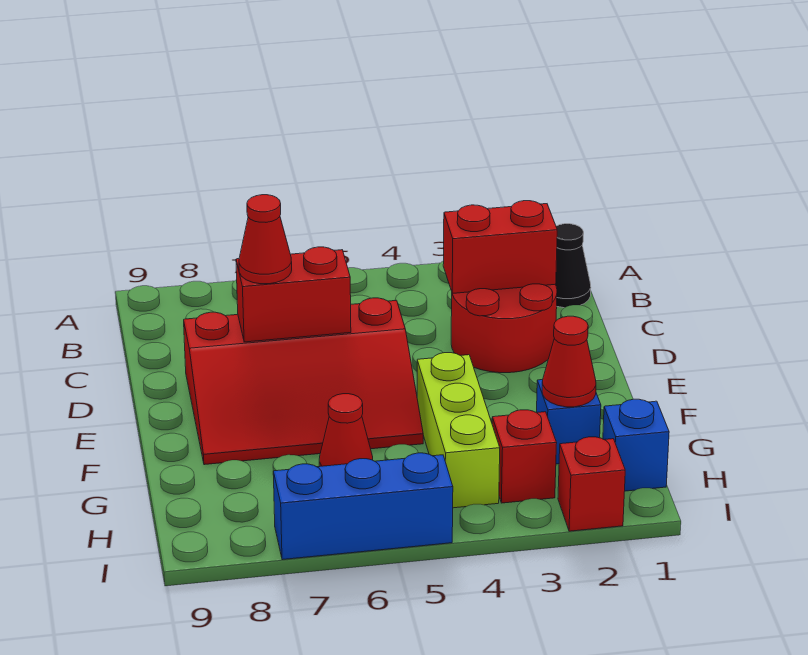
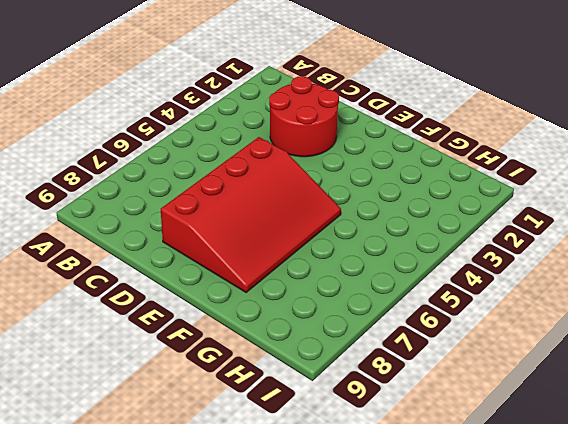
none -> black 1x1 cone [555,224,591,308]
none -> lime 1x3 brick [417,353,500,508]
none -> blue 1x1 brick [537,380,601,464]

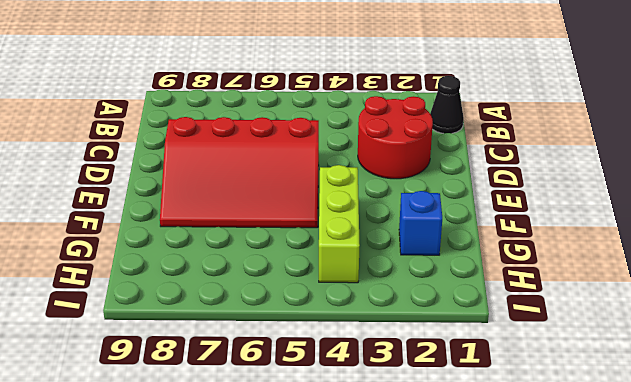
none -> red 1x1 cone [319,394,373,467]
none -> blue 1x1 brick [603,399,669,491]
none -> red 1x1 brick [492,410,557,503]

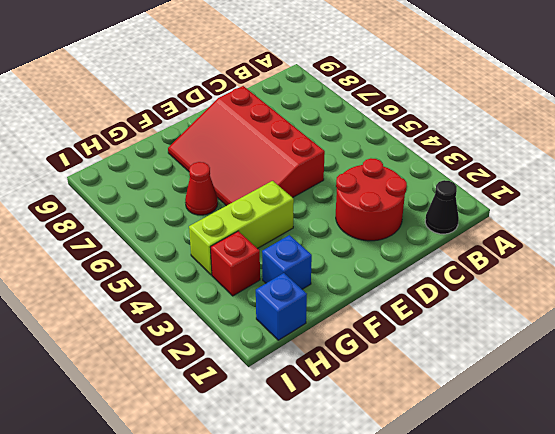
none -> red 1x1 brick [558,437,625,531]
none -> blue 1x3 brick [273,453,453,560]
none -> red 1x2 brick [443,201,557,294]

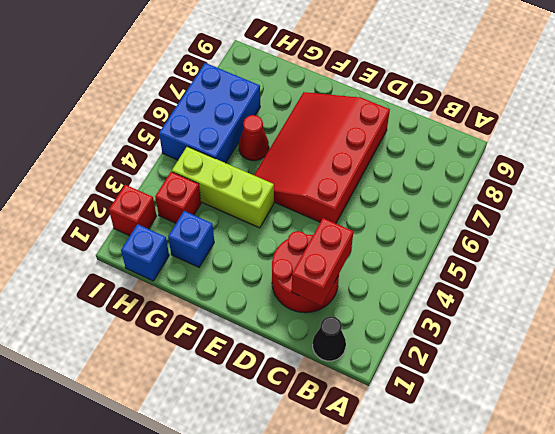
blue 2x3 brick [159,63,260,163] -> blue 1x3 brick [273,453,453,560]
none -> red 1x2 brick [236,247,351,342]
none -> red 1x1 cone [542,316,596,407]
none -> red 1x1 cone [239,195,292,284]

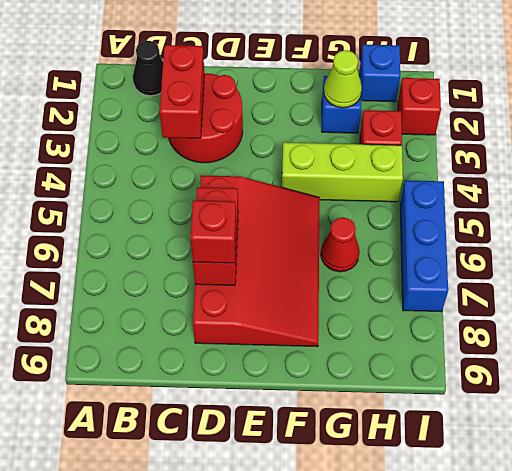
red 1x1 brick [191,200,236,263] -> red 1x1 cone [239,195,292,284]
lime 1x1 cone [324,50,362,108] -> red 1x1 cone [542,316,596,407]

